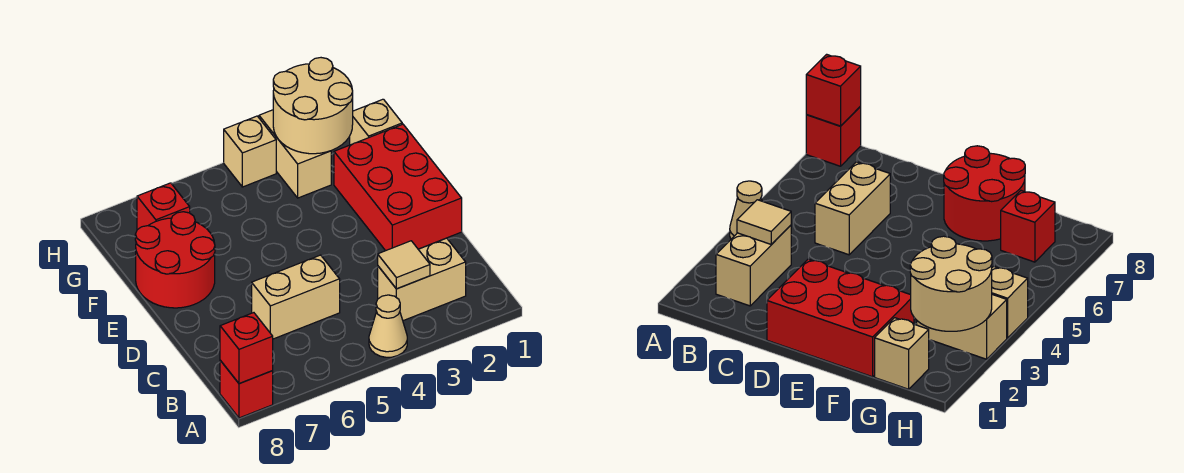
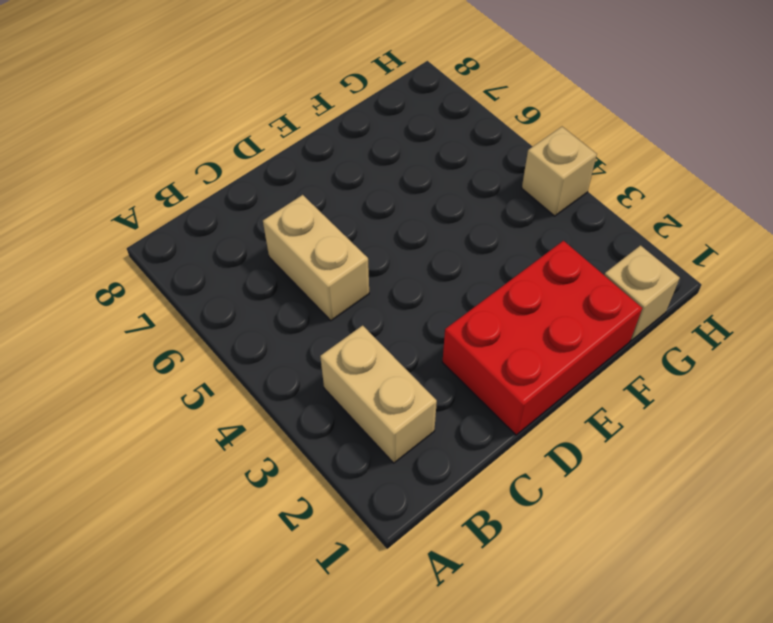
none -> tan 1x1 cone [369,295,407,357]
none -> red 1x1 brick [220,361,273,418]
none -> red 2x2 round brick [135,212,215,308]

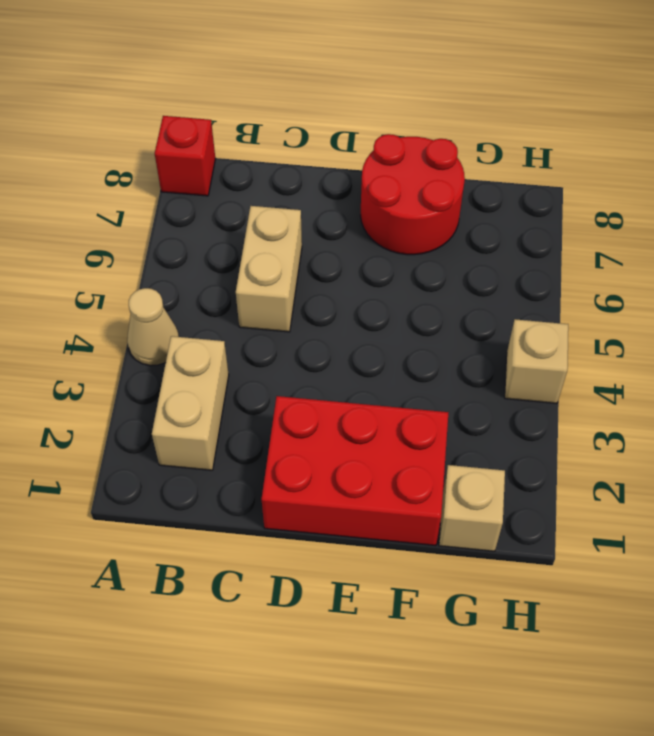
none -> tan 1x2 brick [259,110,331,198]
none -> red 1x1 brick [137,183,190,230]
none -> red 1x1 brick [220,313,273,384]

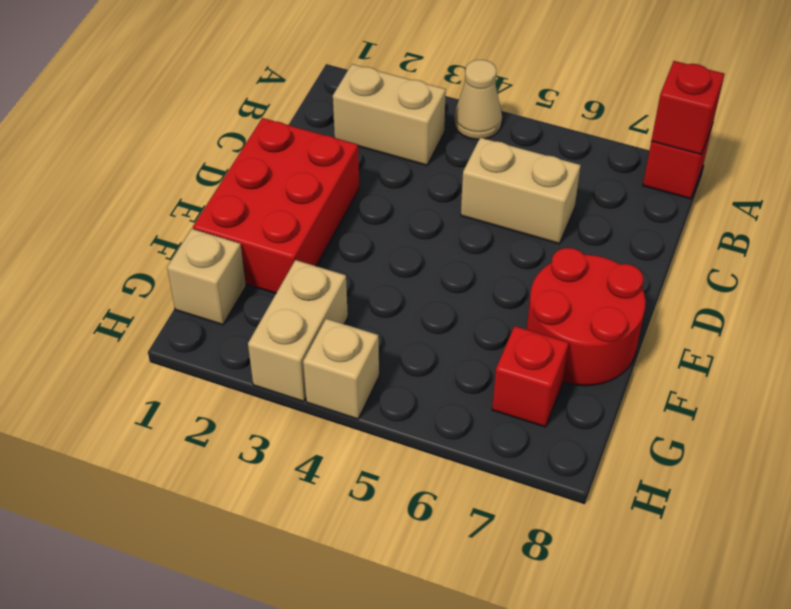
none -> tan 1x1 tile [378,241,430,289]
none -> tan 2x2 round brick [273,58,353,154]

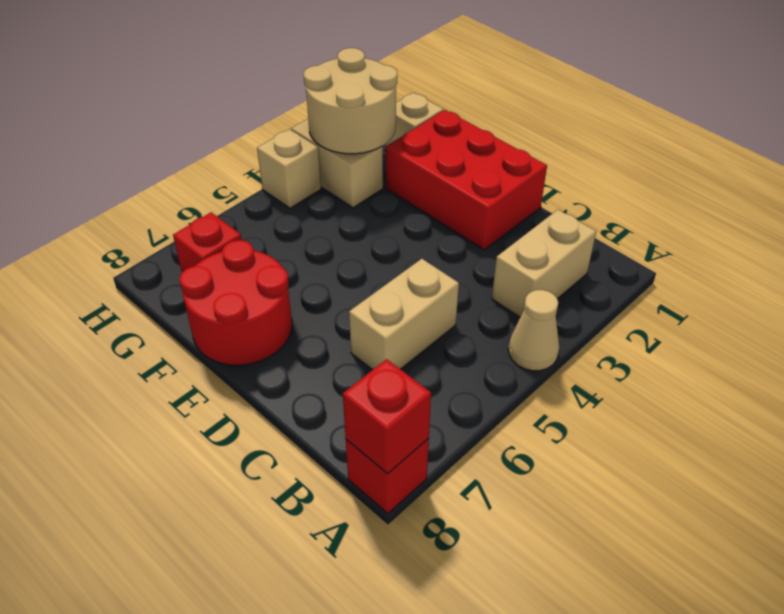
none -> tan 1x1 tile [378,241,430,289]

